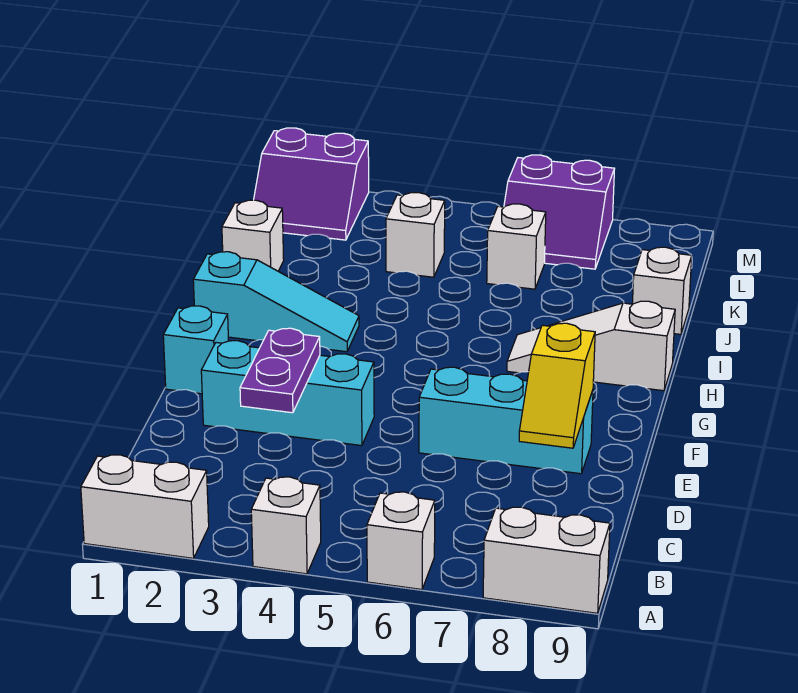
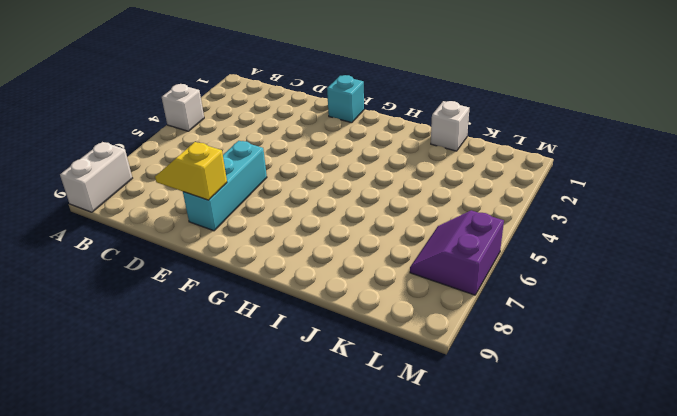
none -> white 1x2 brick [81,455,209,558]
none -> white 1x1 brick [367,492,435,589]
none -> cyan 1x3 brick [201,341,374,446]

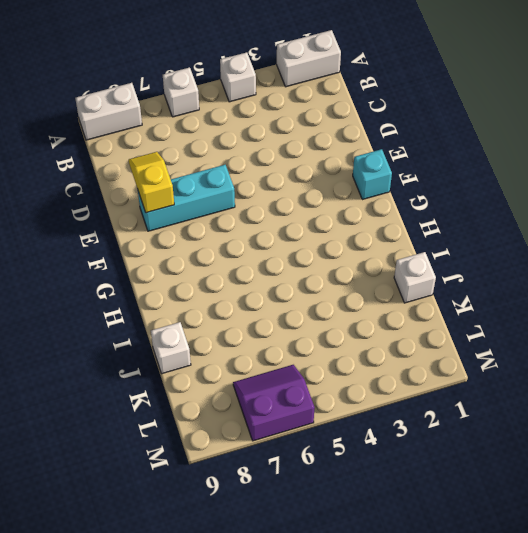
none -> cyan 1x3 brick [201,341,374,446]
none -> cyan 1x3 slope [193,252,359,352]
none -> white 1x3 slope [507,301,675,391]

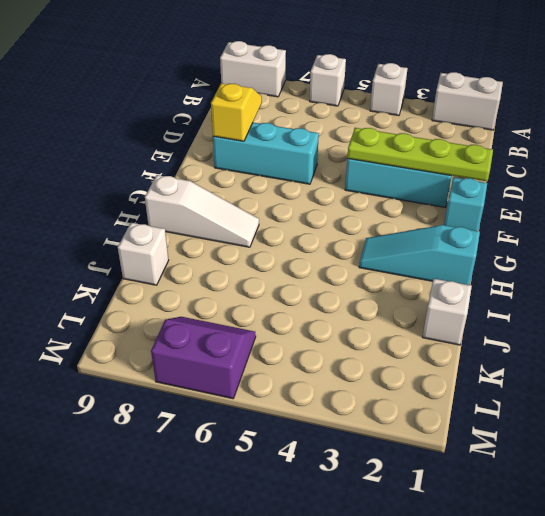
lime 1x4 plate [347,128,493,181] -> purple 1x2 plate [240,328,320,413]
none -> white 1x1 brick [386,193,445,277]
none -> white 1x1 brick [487,204,546,289]
none -> purple 2x2 slope [254,128,369,240]

